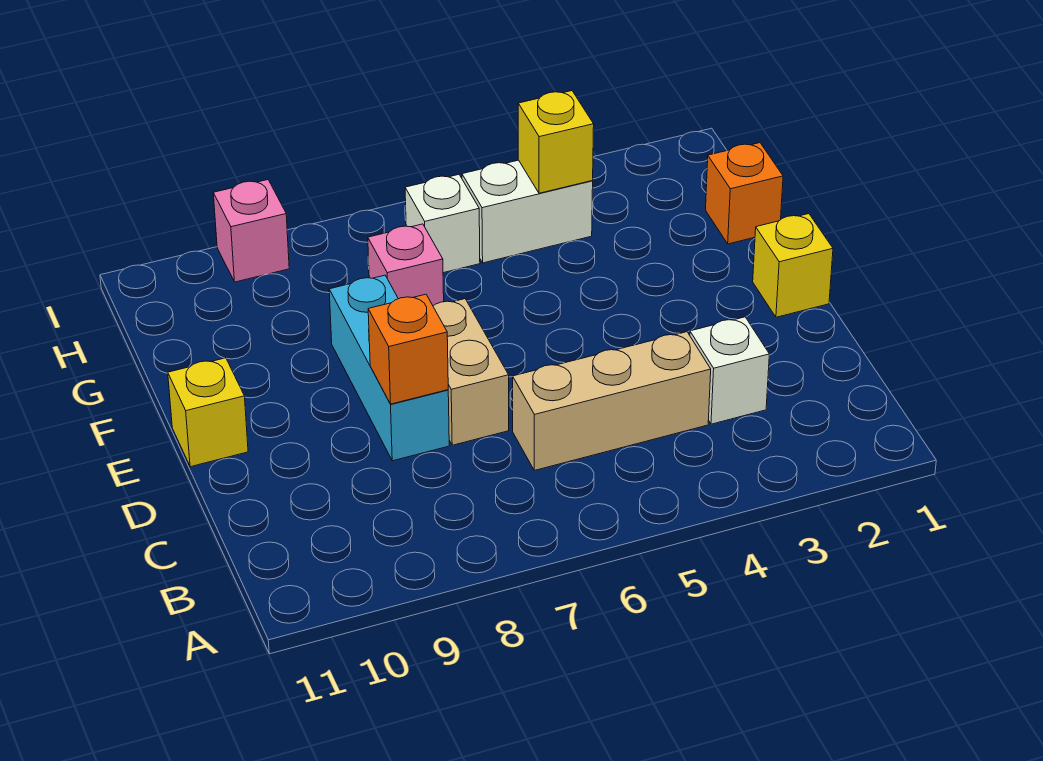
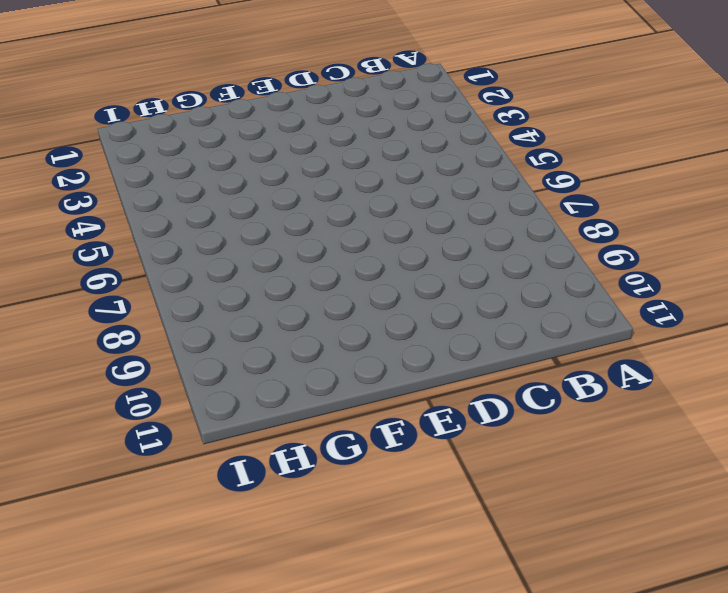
none -> white 1x1 brick [690,317,769,424]
none -> tan 1x3 brick [513,332,711,470]
none -> tan 1x2 brick [433,299,509,445]

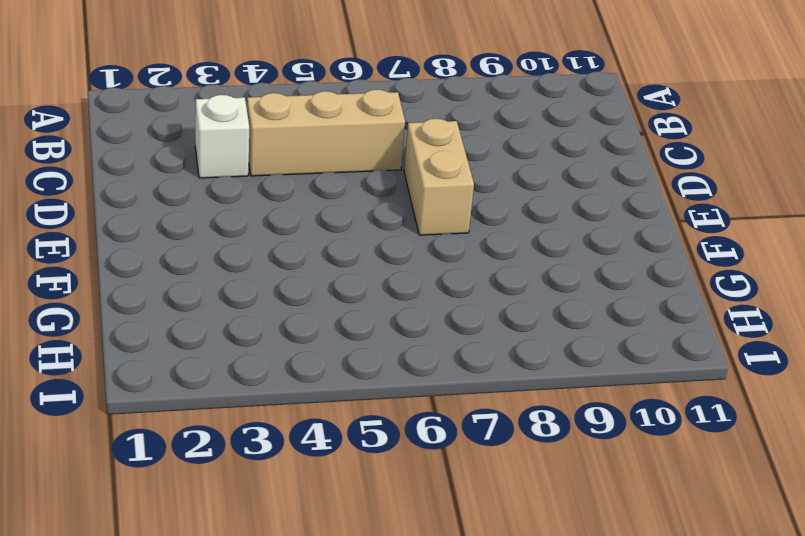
none -> cyan 1x3 brick [329,275,449,461]
none -> yellow 1x1 brick [753,214,833,317]
none -> yellow 1x1 brick [168,358,248,467]

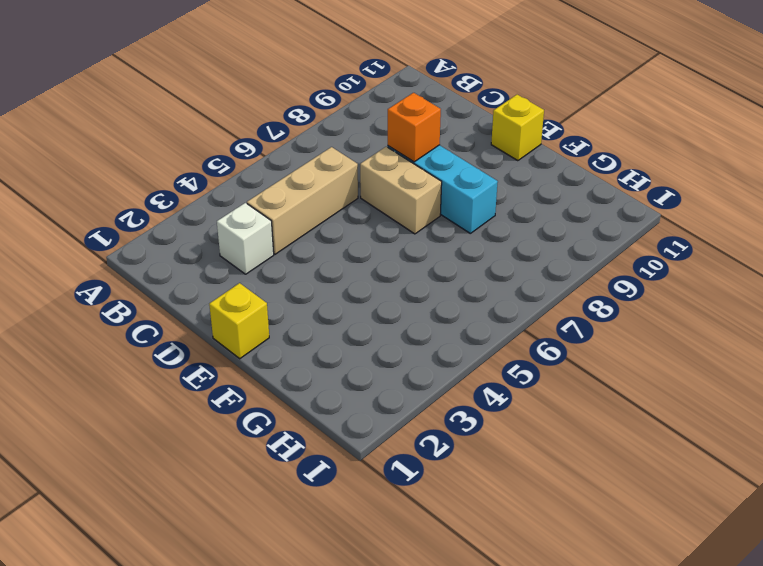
none -> orange 1x1 brick [706,143,783,244]
none -> pink 1x1 brick [368,224,444,306]
none -> white 1x2 brick [462,160,593,263]

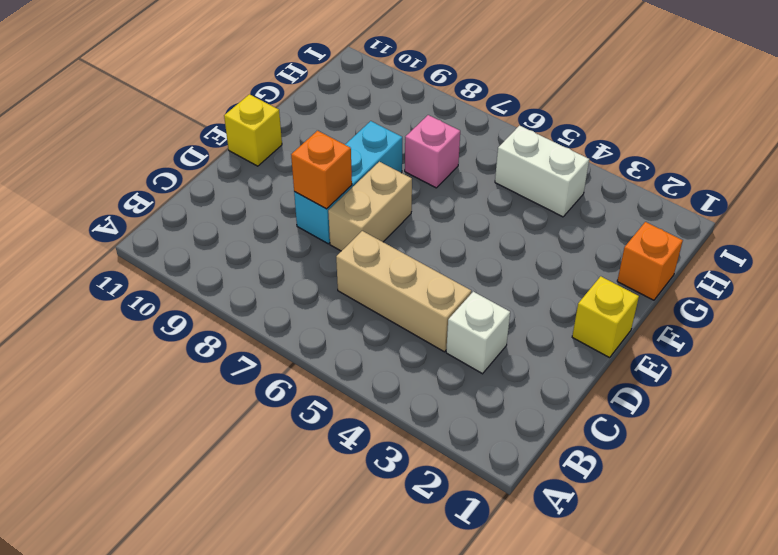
none -> white 1x1 brick [405,175,480,273]
none -> pink 1x1 brick [213,180,289,282]
none -> yellow 1x1 brick [518,91,594,193]

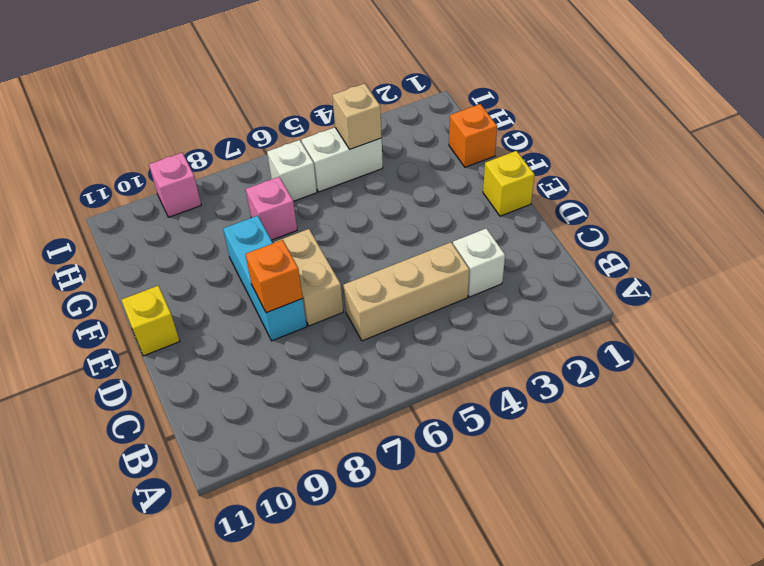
tan 1x1 brick [332,84,382,149] -> yellow 1x1 brick [518,91,594,193]

